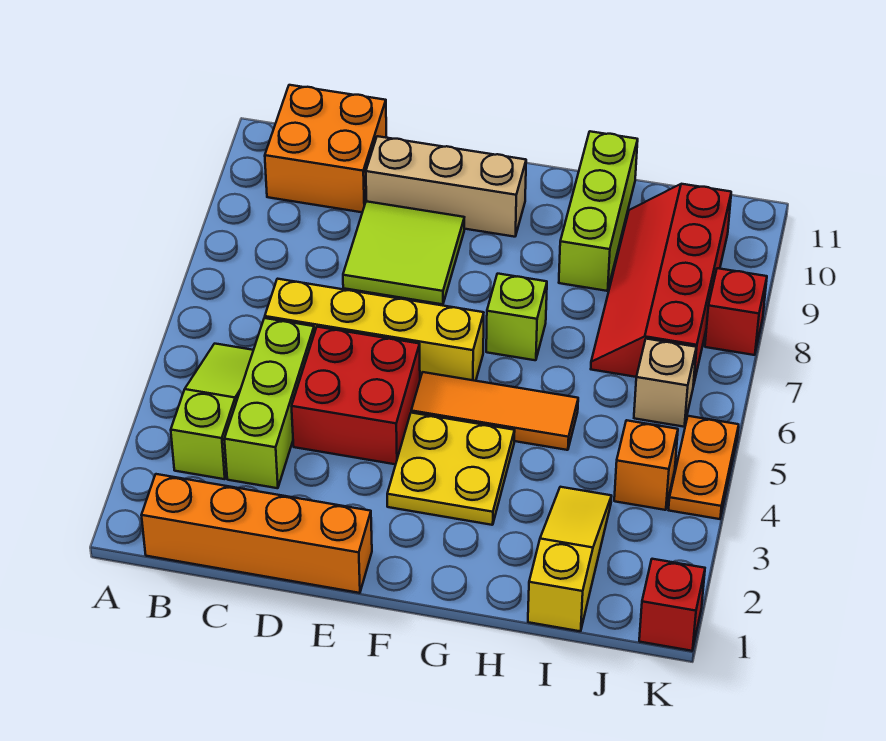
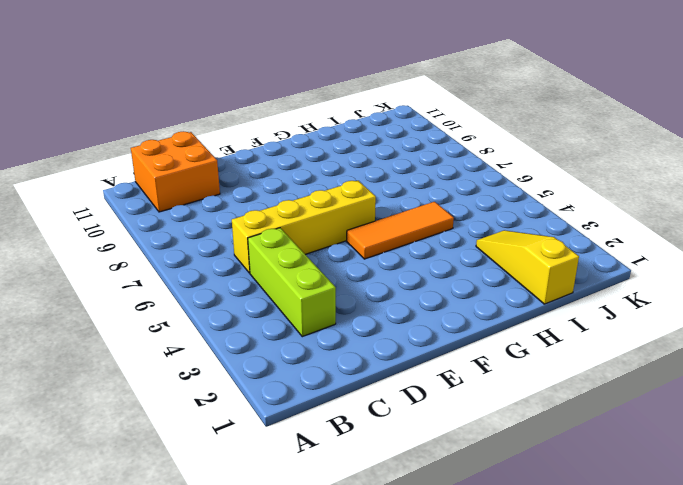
none -> orange 1x4 brick [141,474,372,593]
none -> lime 1x3 slope [171,344,253,479]
none -> red 2x2 brick [292,327,420,464]

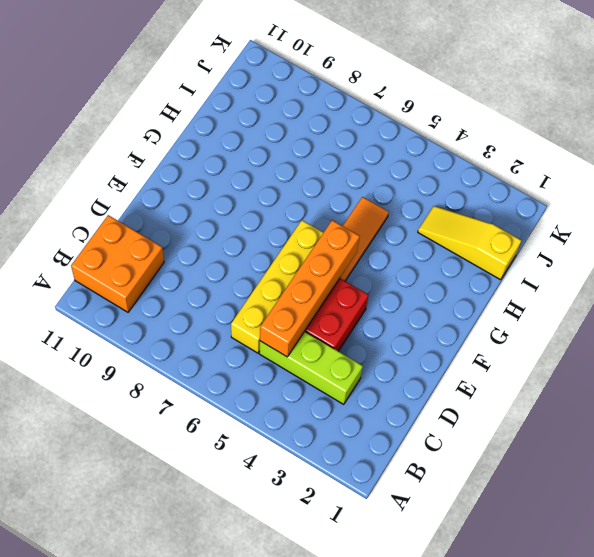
orange 1x4 brick [260,220,360,357] -> orange 1x4 brick moved to [141,474,372,593]
none -> lime 1x3 slope [171,344,253,479]
none -> lime 2x2 tile [343,201,464,304]
none -> tan 1x3 brick [366,136,526,237]

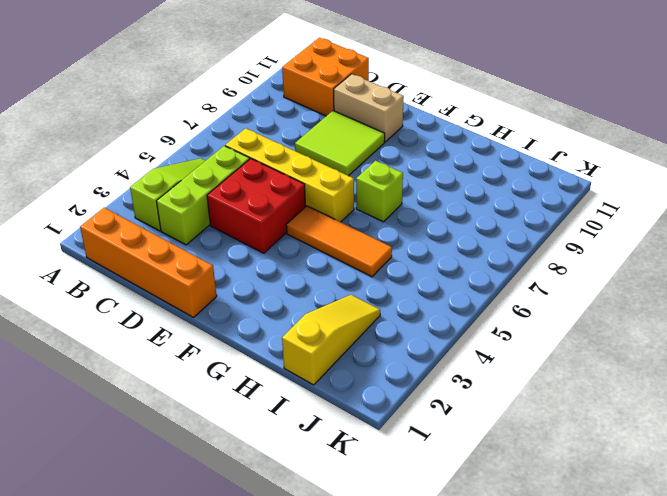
tan 1x2 brick [334,74,404,142] -> tan 1x3 brick [366,136,526,237]
none -> yellow 2x2 plate [387,413,515,525]
none -> lime 1x3 brick [559,131,638,291]
none -> red 2x4 slope [591,184,731,386]

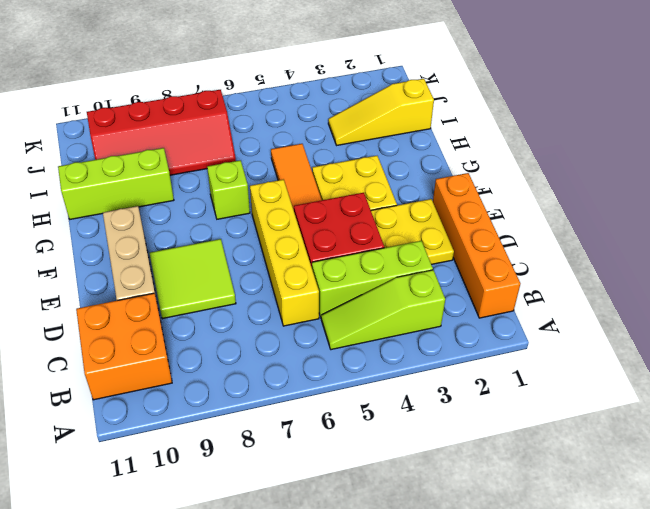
yellow 2x2 plate [371,199,454,265] -> none
none -> orange 1x1 brick [614,420,678,510]
none -> tan 1x1 brick [634,339,696,427]
none -> red 1x1 brick [639,559,705,651]

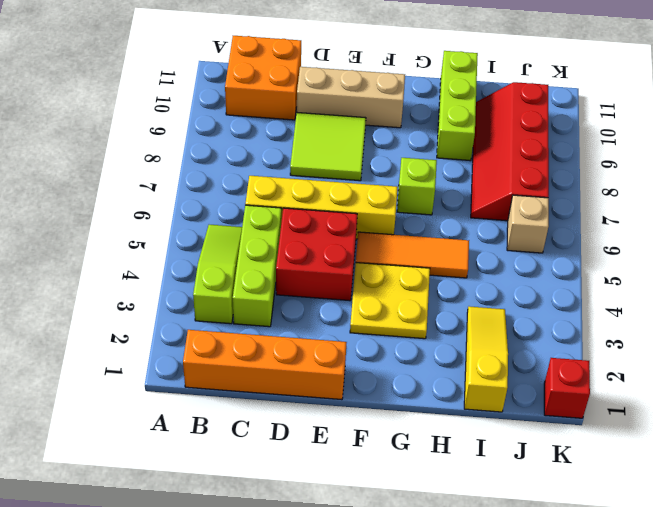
none -> orange 1x1 brick [614,420,678,510]
none -> orange 1x2 plate [669,416,739,519]
none -> red 1x1 brick [705,268,767,355]

